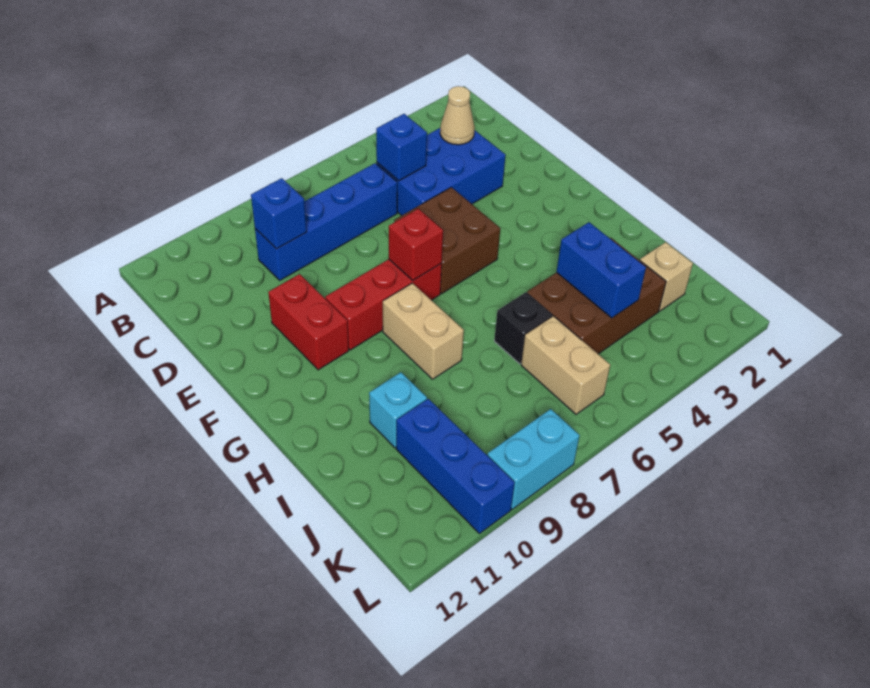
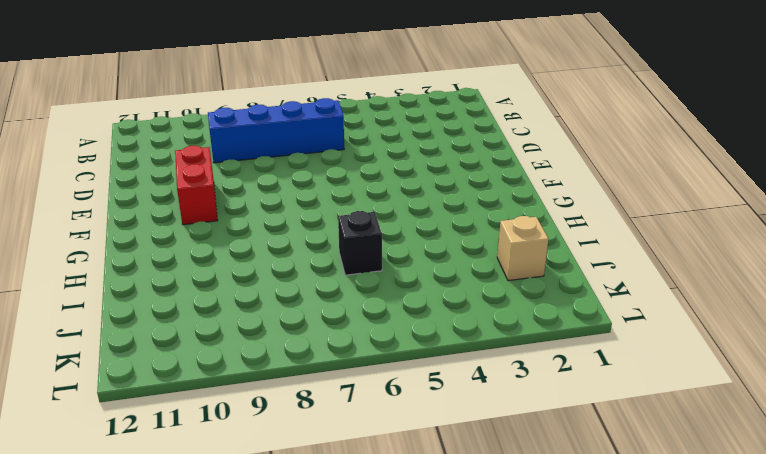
none -> blue 2x3 brick [377,128,506,216]
none -> brown 2x2 brick [394,187,500,293]
none -> red 1x3 brick [325,259,442,350]

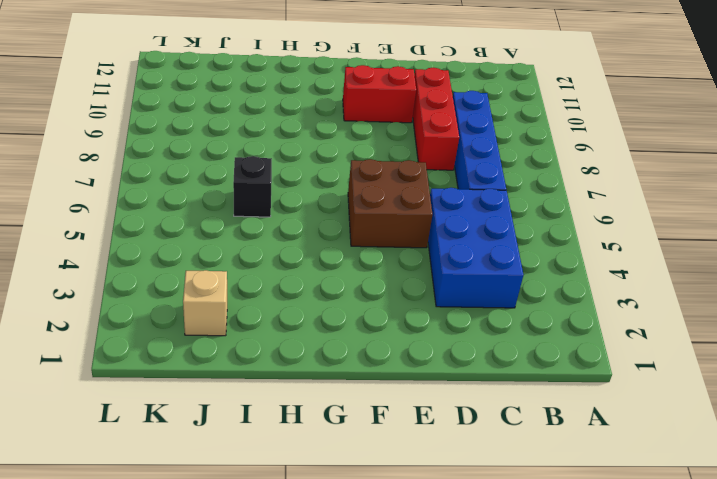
red 1x3 brick [413,68,459,170] -> red 1x3 brick moved to [325,259,442,350]
none -> tan 1x2 brick [383,283,464,379]
none -> brown 2x3 brick [527,238,666,354]
none -> cyan 1x1 brick [369,372,427,448]

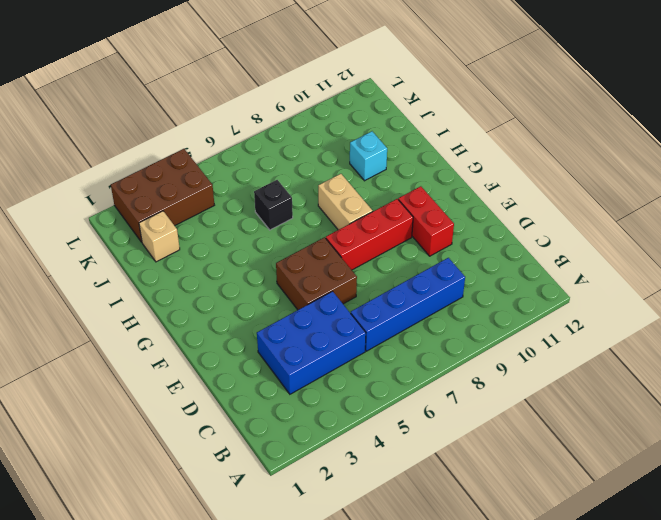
brown 2x3 brick [111,149,214,242] -> brown 2x3 brick moved to [527,238,666,354]
none -> tan 1x2 brick [521,316,610,414]
none -> blue 1x3 brick [396,399,515,534]
none -> cyan 1x2 brick [487,409,580,509]

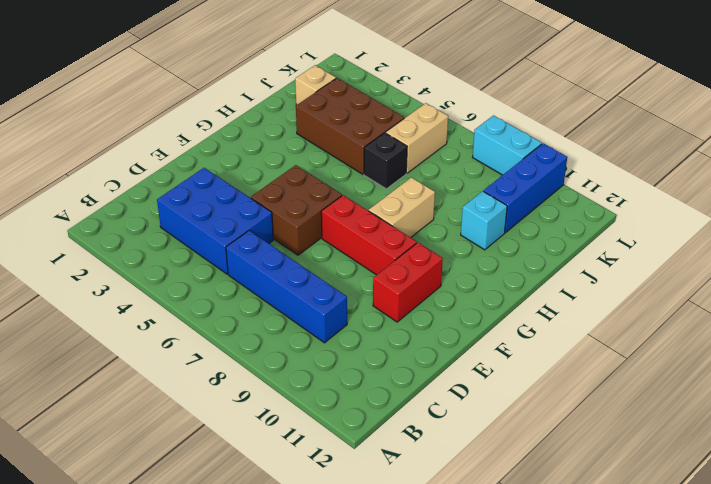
none -> tan 1x1 cone [440,86,475,145]
none -> blue 1x1 brick [376,114,427,181]
none -> blue 1x1 brick [251,178,307,249]

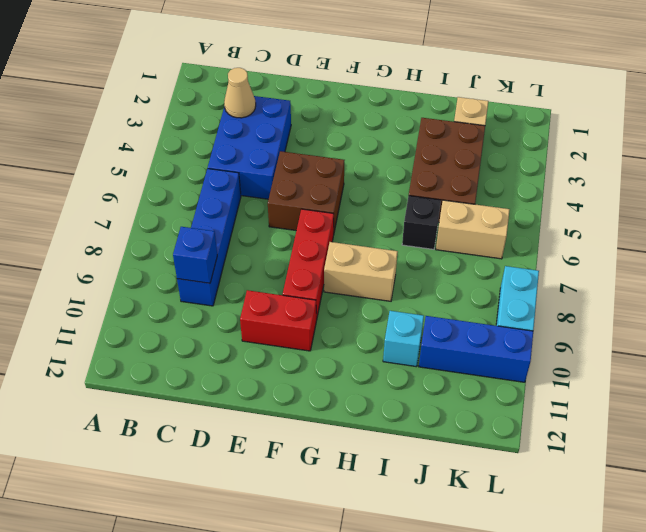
none -> blue 1x1 brick [376,114,427,181]
none -> red 1x1 brick [389,209,443,280]
none -> blue 1x2 brick [557,222,646,318]

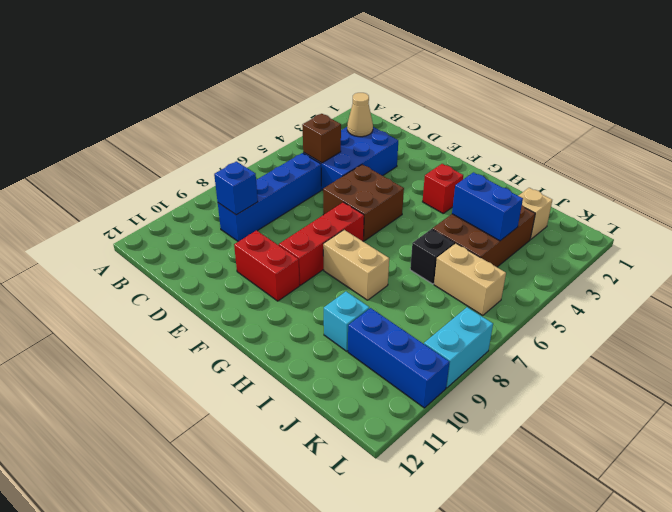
brown 1x1 brick [302,114,341,163] -> blue 1x1 brick [376,114,427,181]
red 1x1 brick [423,164,463,213] -> red 1x1 brick moved to [389,209,443,280]

